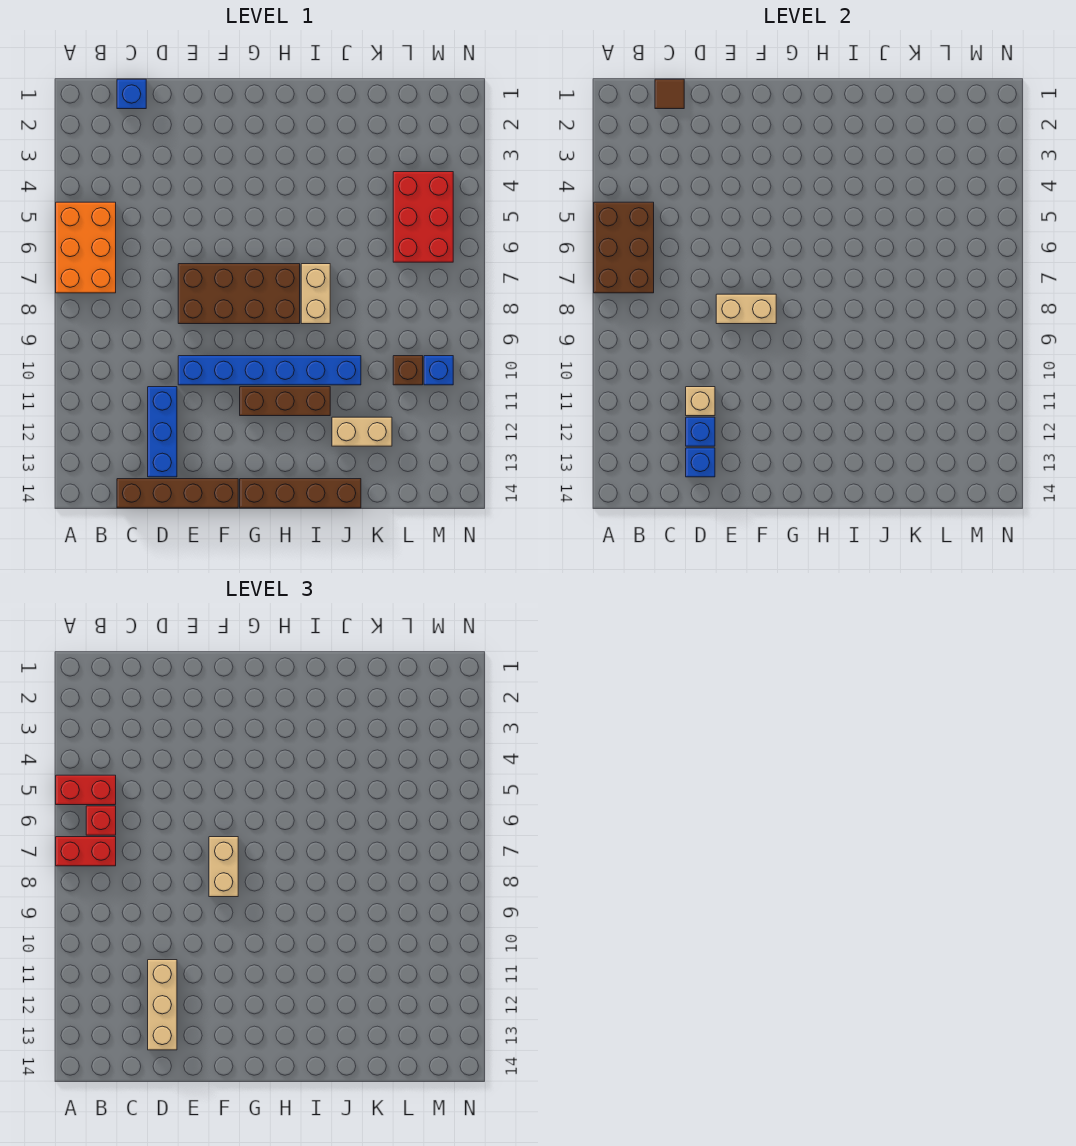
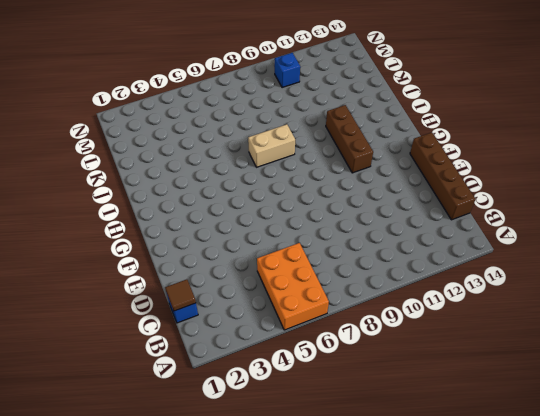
orange 2x3 brick [257,243,329,330] -> orange 2x3 brick turned to [56,202,116,293]
none -> blue 1x3 brick [148,387,177,477]
none -> brown 2x4 brick [178,264,300,324]
none -> blue 1x6 brick [178,356,361,385]

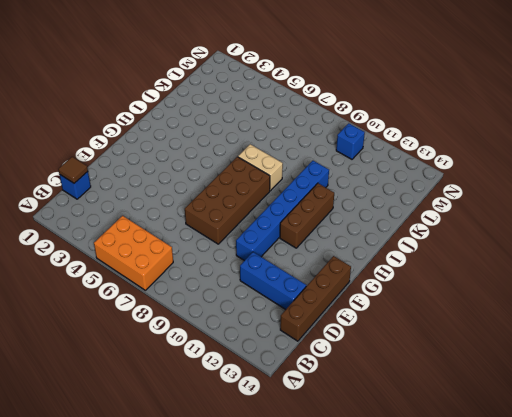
none -> brown 1x4 brick [240,479,361,508]
none -> tan 1x2 brick [332,417,392,446]
none -> red 2x3 brick [393,172,453,262]

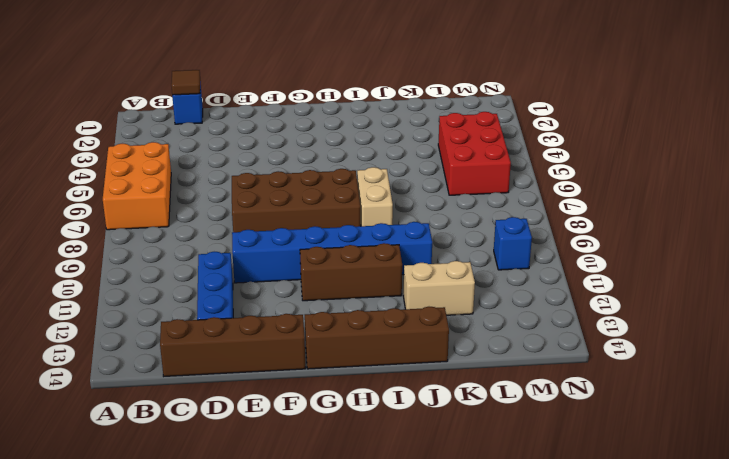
none -> brown 1x1 brick [393,356,423,385]
none -> brown 2x3 brick [594,202,654,293]
none -> tan 1x1 brick [686,387,715,416]

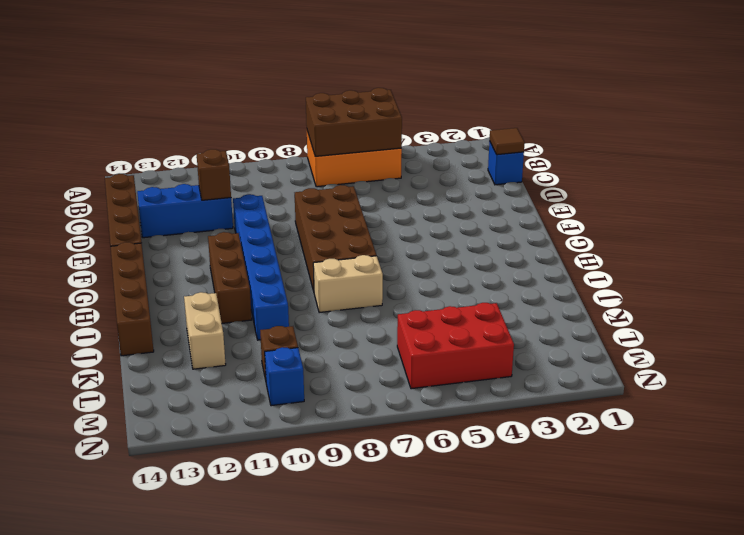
brown 1x1 brick [197,149,231,200] -> tan 1x1 brick [686,387,715,416]
none -> blue 1x1 brick [686,417,715,446]
none -> blue 1x1 brick [686,448,715,477]
none -> tan 1x2 brick [716,294,776,324]

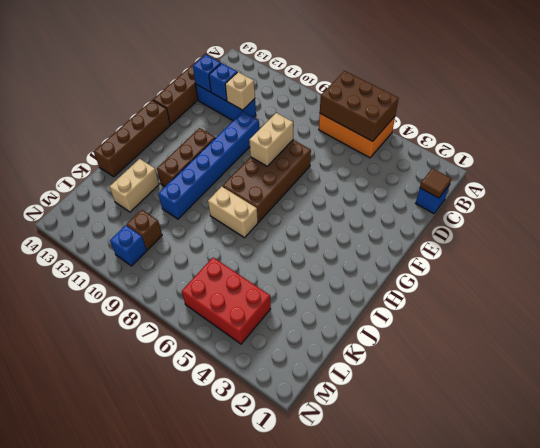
none -> red 1x2 brick [56,775,116,805]
none -> red 1x2 brick [56,837,116,866]
none -> red 1x1 brick [86,806,116,835]

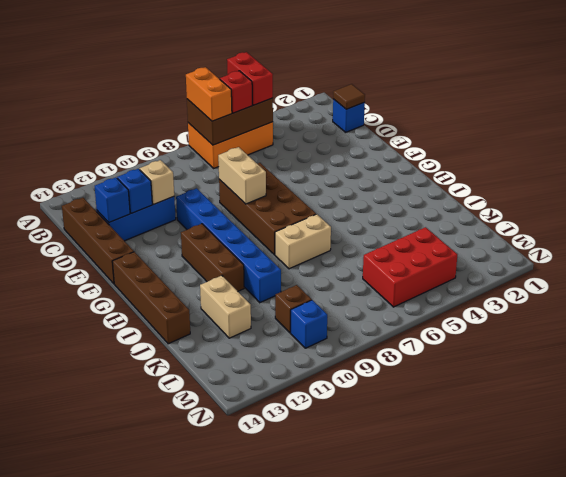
orange 1x2 brick [186,67,232,121] -> red 1x2 brick [56,837,116,866]
none -> tan 1x3 brick [148,960,177,1050]
none -> tan 1x2 brick [209,837,238,897]

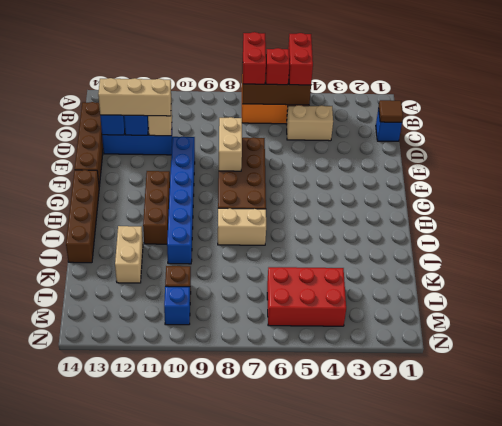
tan 1x2 brick [286,105,333,141] -> tan 1x2 brick moved to [209,837,238,897]

